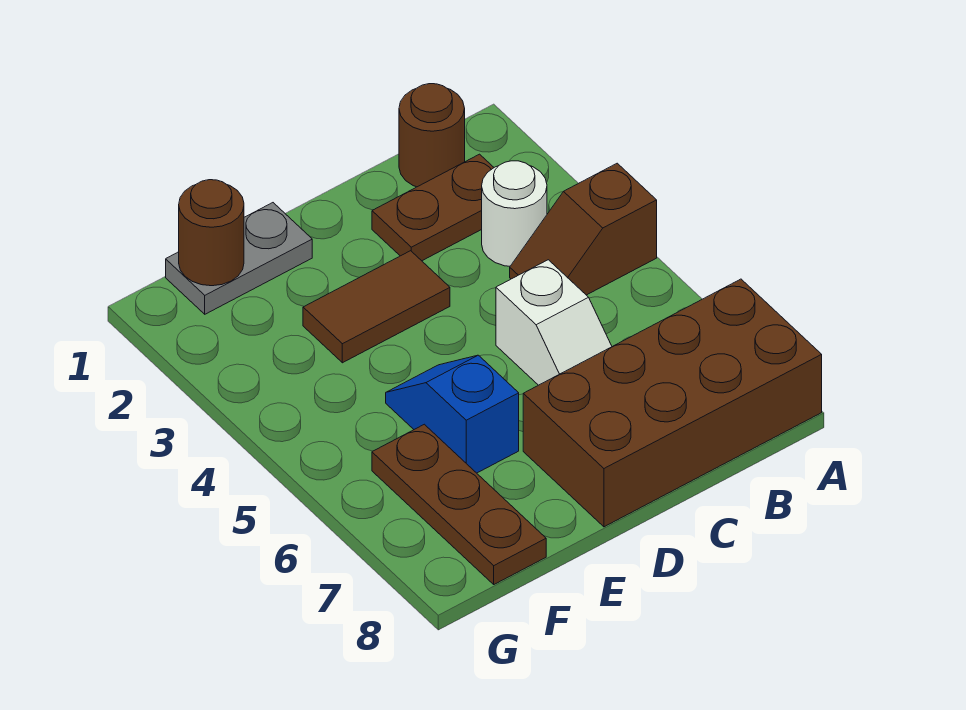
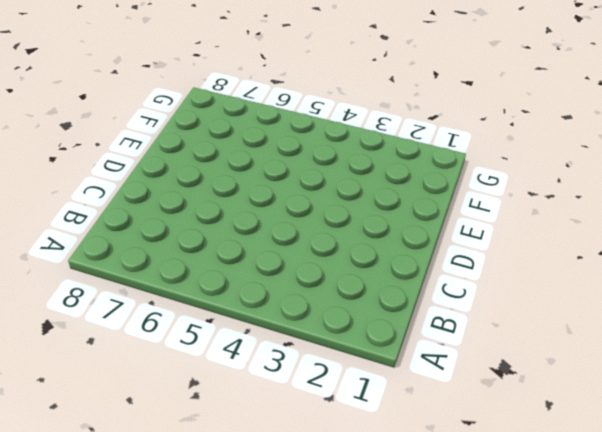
none -> brown 1x2 slope [510,163,657,295]
none -> brown 2x4 brick [523,279,822,527]

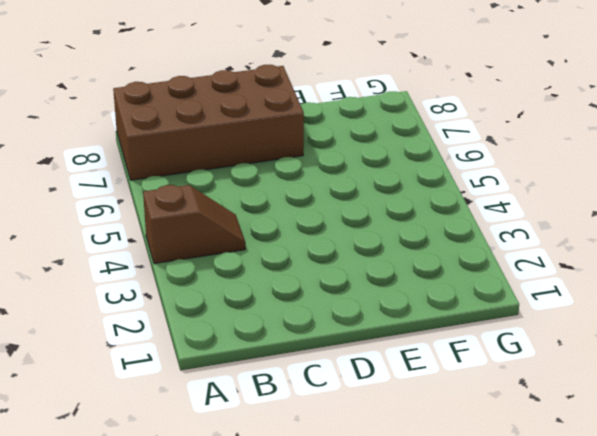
none -> brown 1x1 round brick [399,84,465,187]
none -> brown 1x2 plate [372,154,494,261]

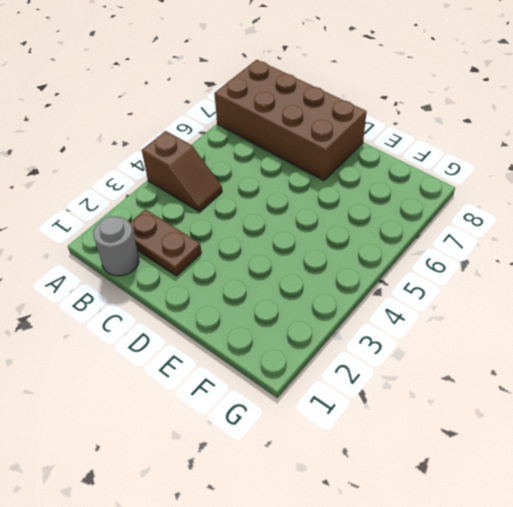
grey 1x1 round brick [93,216,139,276] -> brown 1x1 round brick [399,84,465,187]
none -> white 1x1 round brick [482,161,547,266]
none -> white 1x2 slope [496,260,612,385]

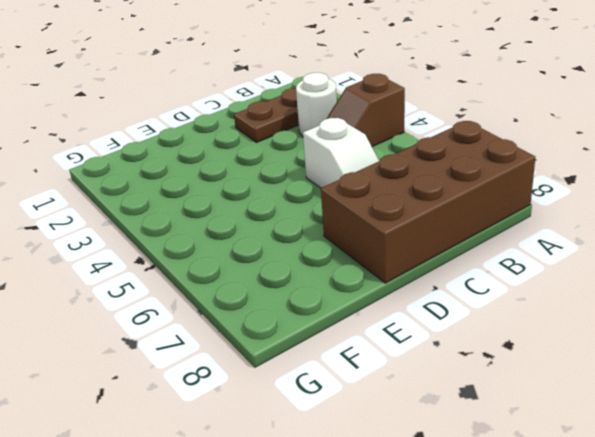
none -> brown 1x1 round brick [399,84,465,187]
none -> brown 1x2 tile [303,251,450,363]

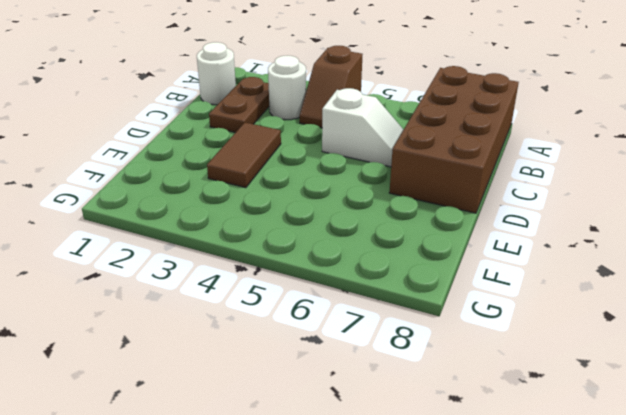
white 1x1 round brick [197,42,236,105] -> brown 1x1 round brick [399,84,465,187]
none -> grey 1x2 plate [166,203,312,314]
none -> blue 1x2 slope [386,355,519,473]

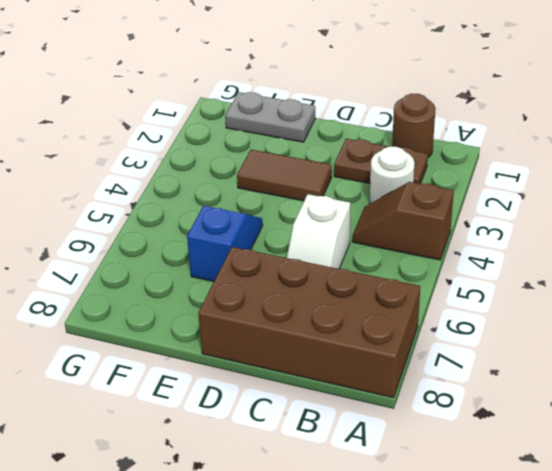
none -> brown 1x3 plate [372,424,546,584]
none -> brown 1x1 round brick [179,180,244,286]

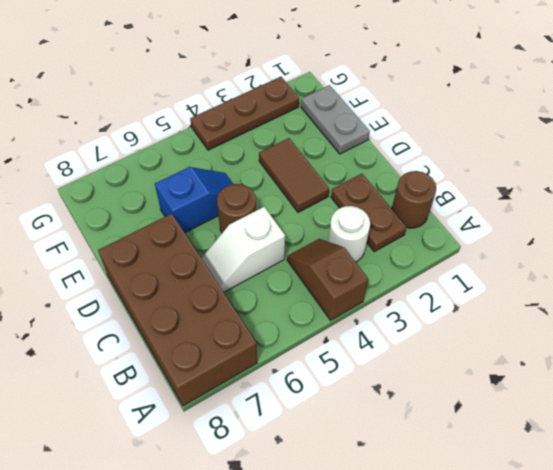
brown 1x1 round brick [217,184,256,233] -> brown 1x1 round brick moved to [179,180,244,286]
brown 1x3 plate [190,77,299,150] -> brown 1x3 plate moved to [372,424,546,584]

